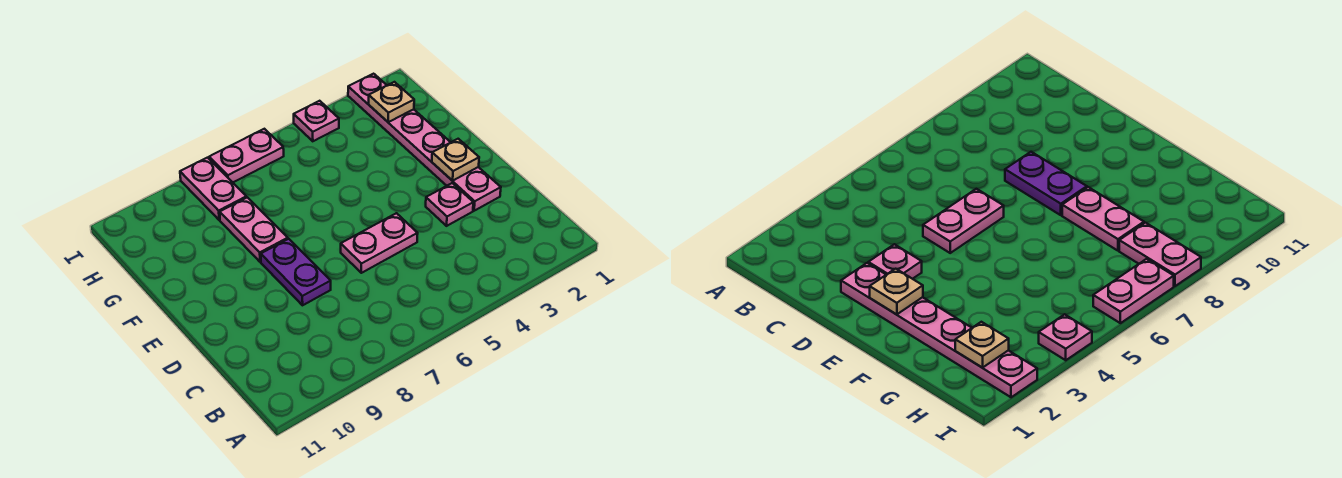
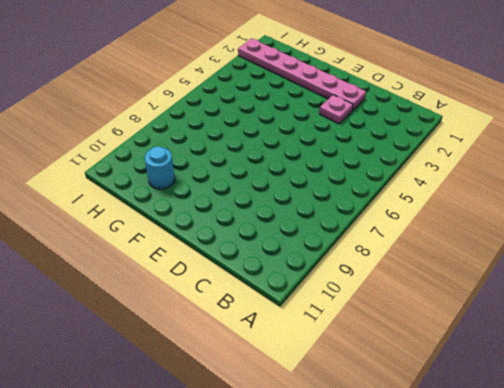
cyan 1x1 round brick [145,146,175,189] -> none
none -> pink 1x2 plate [341,213,418,273]
none -> purple 1x2 plate [261,239,331,305]

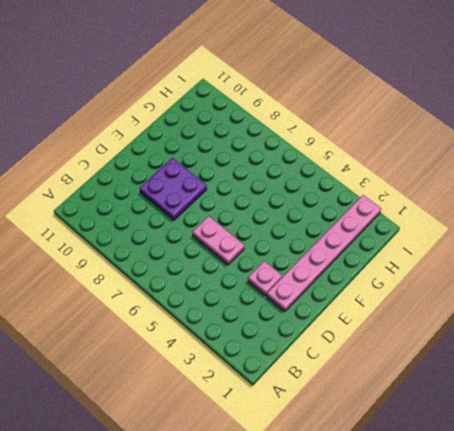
purple 2x2 plate [140,158,207,220] -> purple 1x2 plate [261,239,331,305]
none -> pink 1x2 plate [220,197,288,262]
none -> pink 1x2 plate [180,158,247,220]

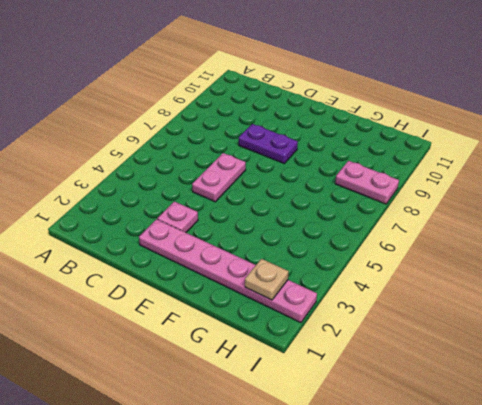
none -> pink 1x2 plate [220,197,288,262]
none -> pink 1x1 plate [294,101,339,141]

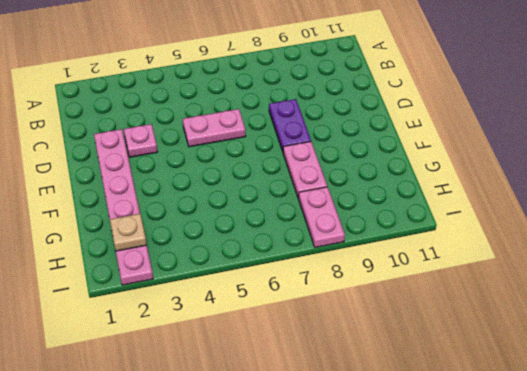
none -> pink 1x1 plate [294,101,339,141]
none -> pink 1x2 plate [209,129,284,182]

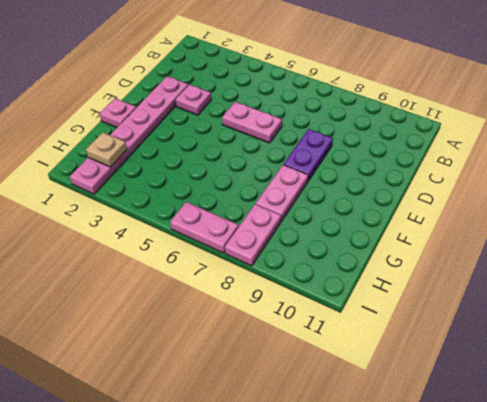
pink 1x1 plate [100,98,136,127] -> pink 1x1 plate moved to [294,101,339,141]
none -> tan 1x1 plate [432,139,479,181]

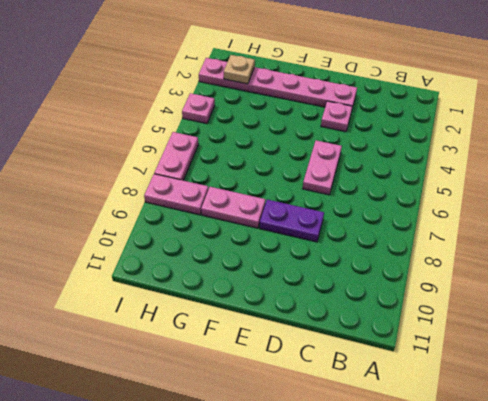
none -> tan 1x1 plate [432,139,479,181]

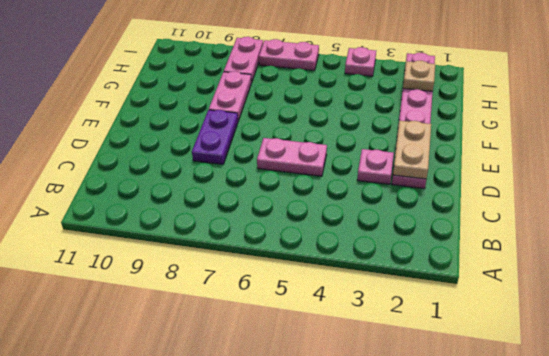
tan 1x2 plate [393,121,431,179] -> tan 1x1 plate [432,139,479,181]

